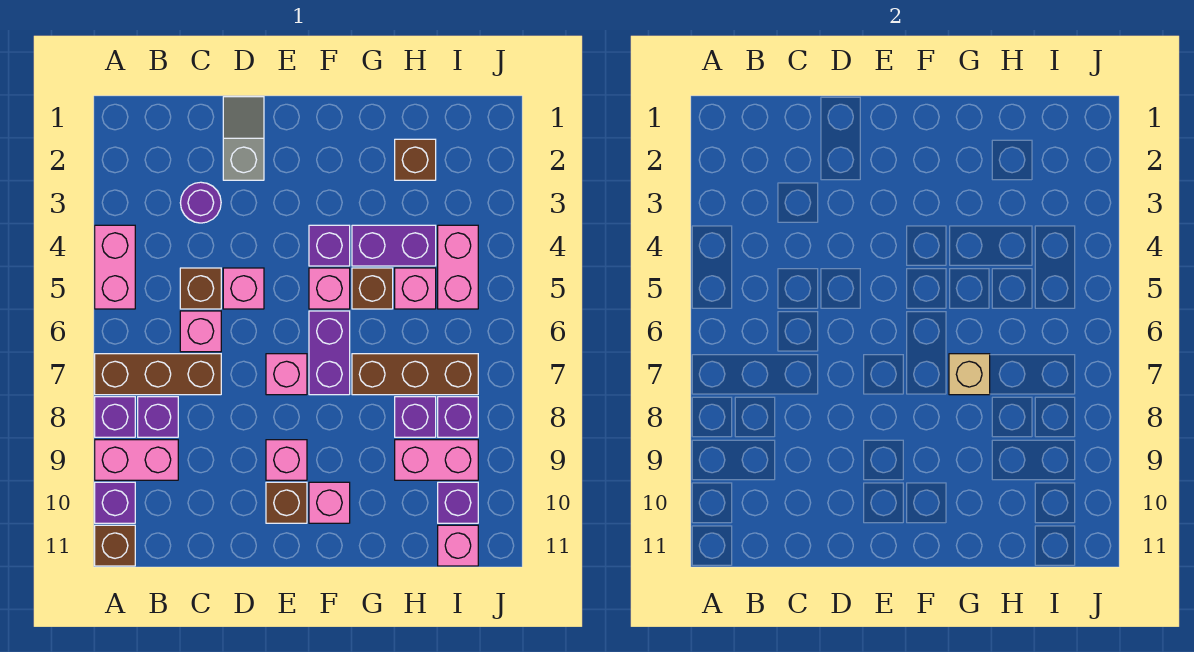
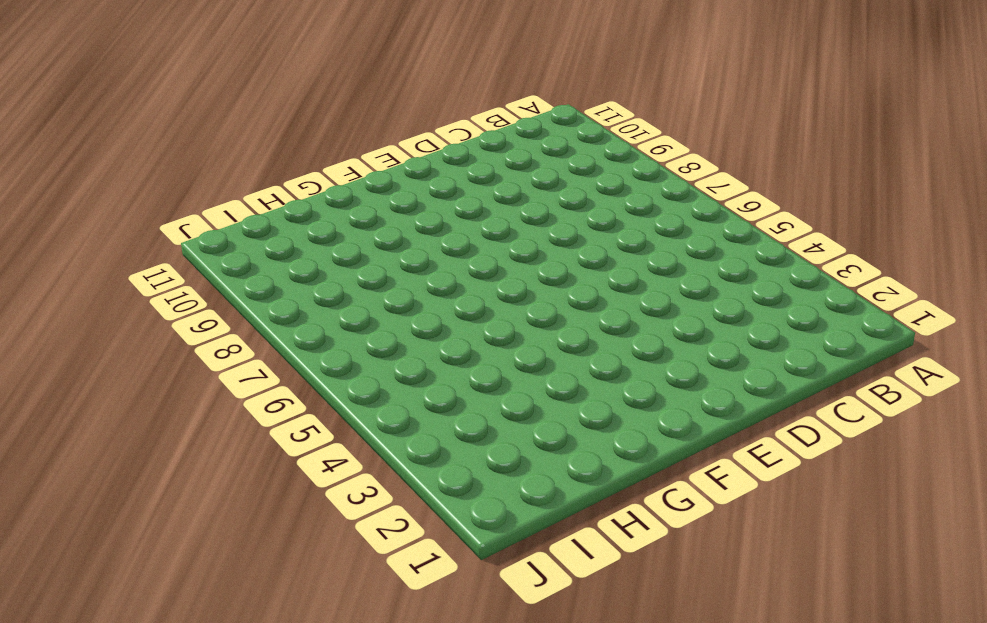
none -> pink 1x2 brick [95,225,135,309]
none -> brown 1x3 brick [95,354,221,395]
none -> purple 1x1 brick [95,397,135,437]
none -> pink 1x2 brick [95,440,178,480]

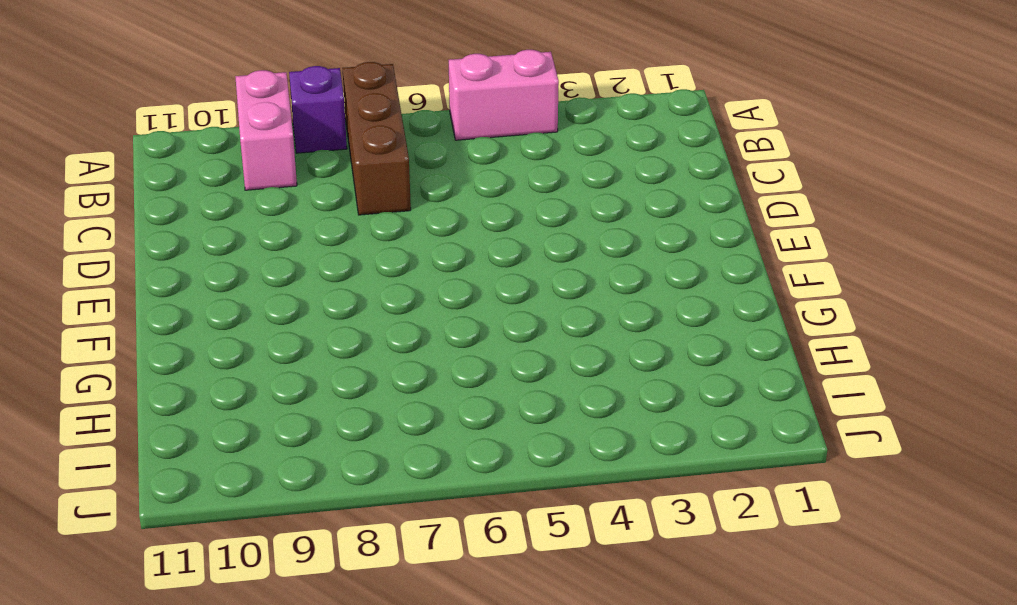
none -> purple 1x1 brick [95,482,135,523]
none -> brown 1x1 brick [95,525,135,566]
none -> purple 1x1 brick [138,397,178,437]
none -> purple 1x1 round brick [180,182,221,223]

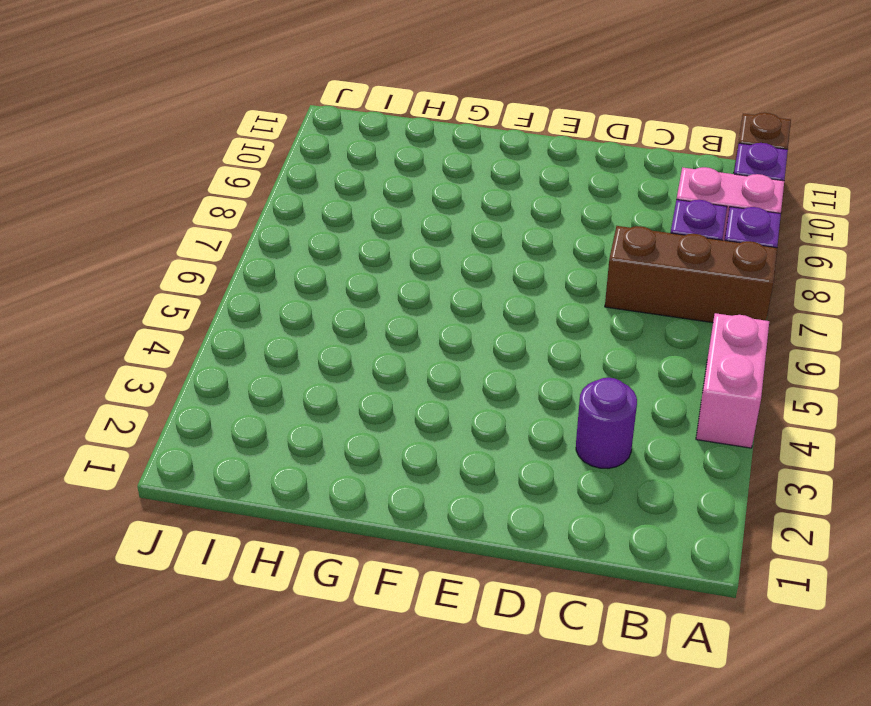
none -> brown 1x1 brick [180,268,221,309]
none -> pink 1x1 brick [180,311,221,352]
none -> grey 1x2 slope [223,97,264,180]
none -> pink 1x1 brick [223,268,264,309]

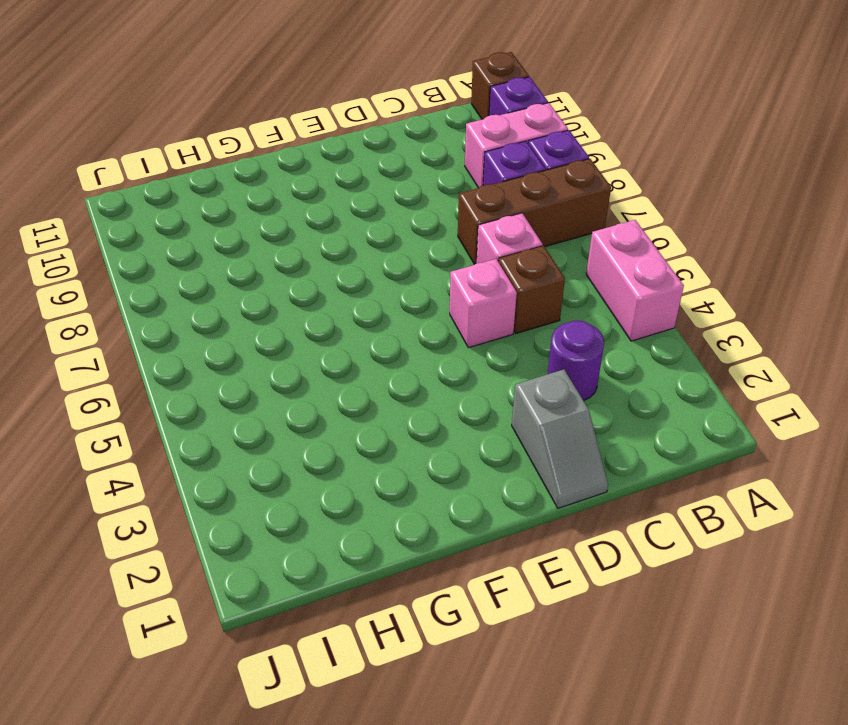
none -> pink 1x1 brick [266,354,307,395]
none -> pink 1x1 brick [266,440,307,480]
none -> brown 1x1 brick [266,482,307,523]
none -> purple 1x1 brick [309,225,350,266]

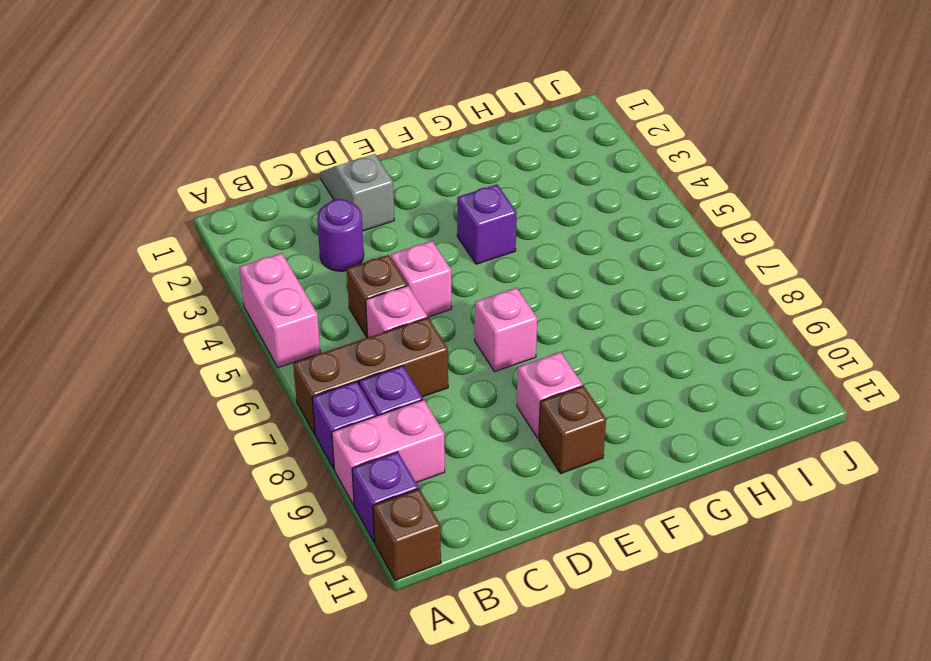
none -> pink 1x1 brick [309,268,350,309]
none -> purple 1x2 brick [309,311,350,395]
none -> pink 1x1 brick [309,482,350,523]
none -> purple 1x2 brick [352,225,436,266]

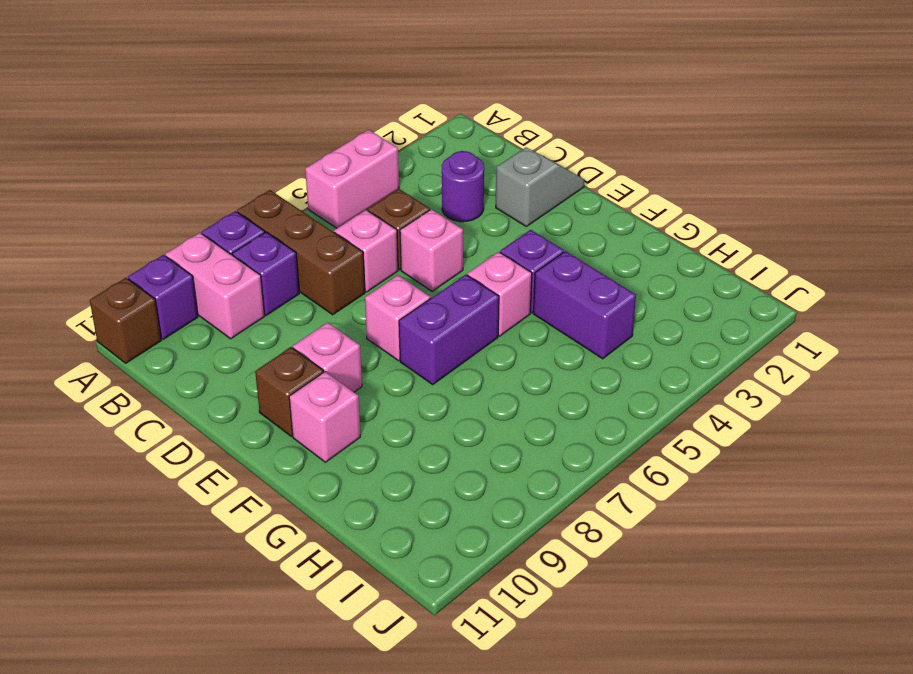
none -> brown 1x1 brick [352,268,393,309]
none -> brown 1x3 brick [352,354,478,395]
none -> brown 1x1 brick [395,139,436,180]
none -> pink 1x1 brick [395,268,436,309]

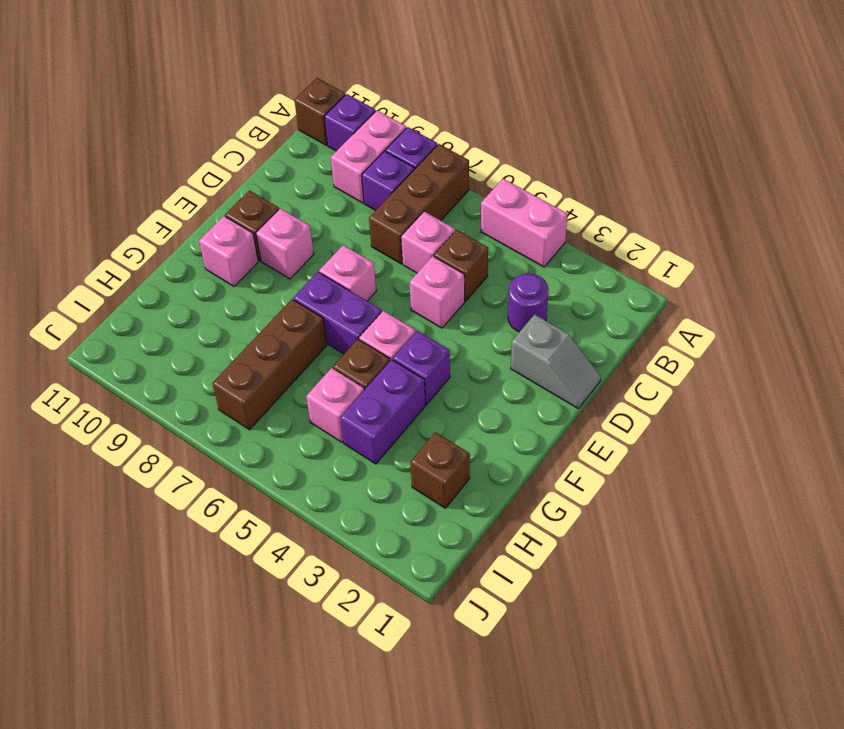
none -> purple 1x1 brick [395,397,436,437]
none -> pink 1x2 brick [395,440,478,480]
none -> pink 1x2 brick [438,225,478,309]
none -> purple 1x1 brick [438,397,478,437]

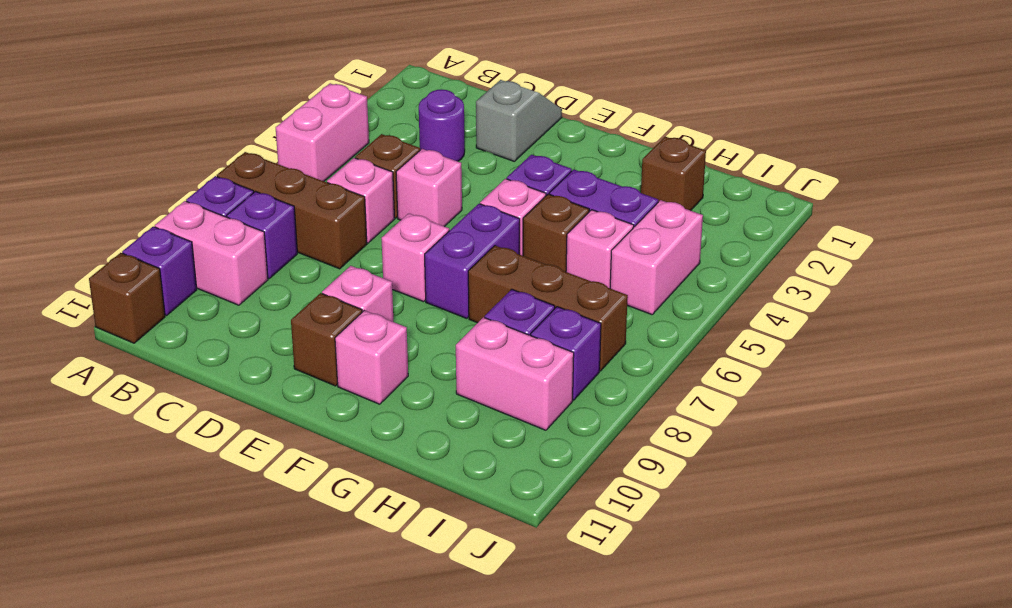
none -> purple 1x1 brick [438,482,478,523]
none -> pink 1x1 brick [438,525,478,566]
none -> tan 1x1 brick [949,354,990,395]

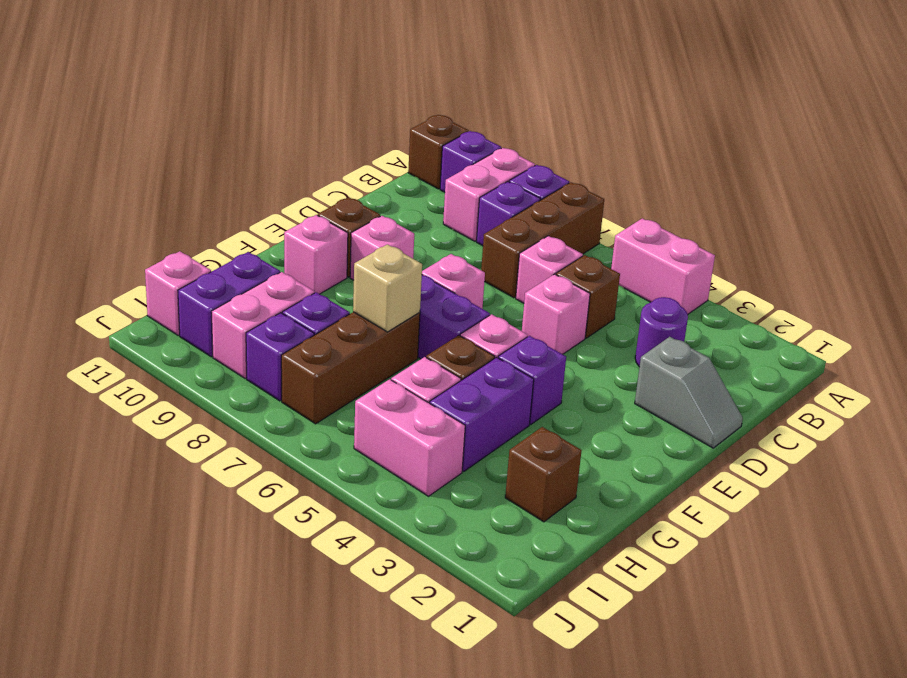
purple 1x2 brick [178,252,280,357] -> purple 1x1 brick [438,482,478,523]

